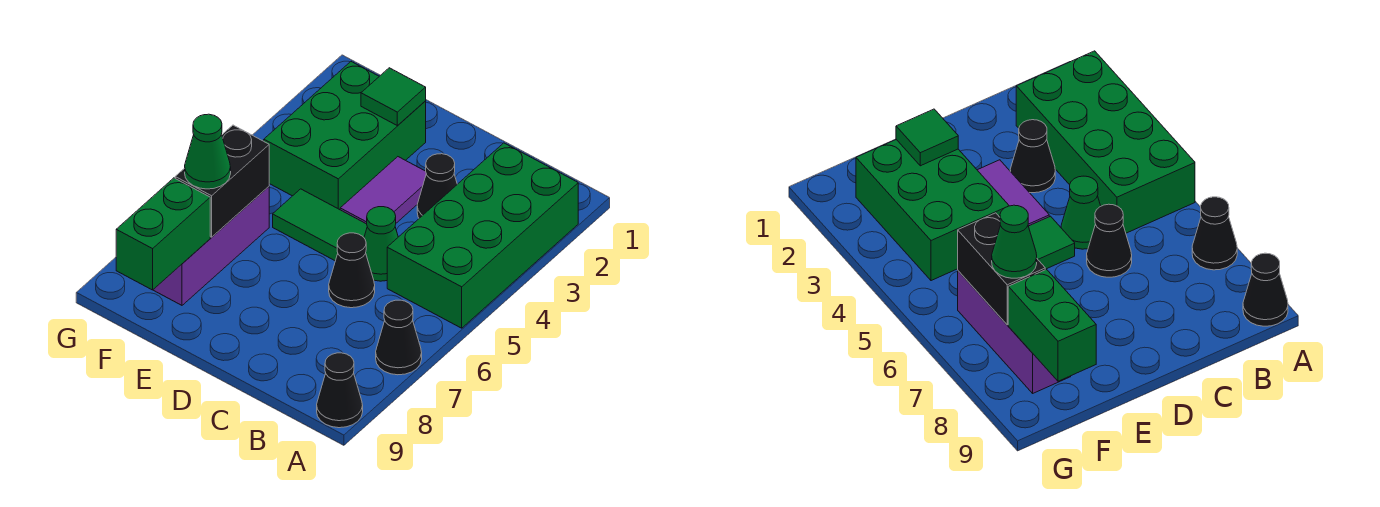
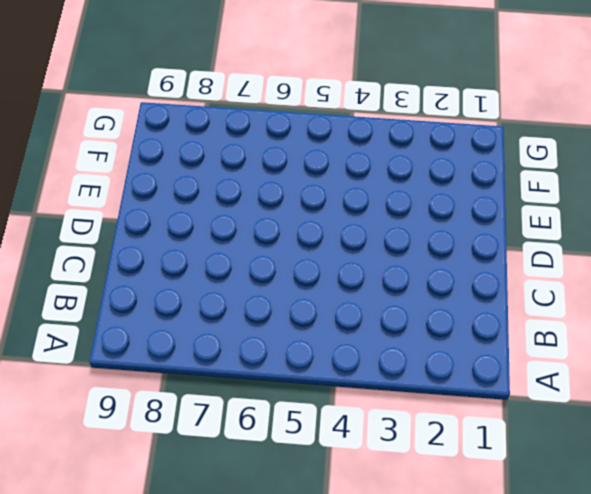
none -> green 2x4 brick [387,143,578,328]
none -> black 1x1 cone [376,300,422,375]
none -> black 1x1 cone [317,353,363,428]

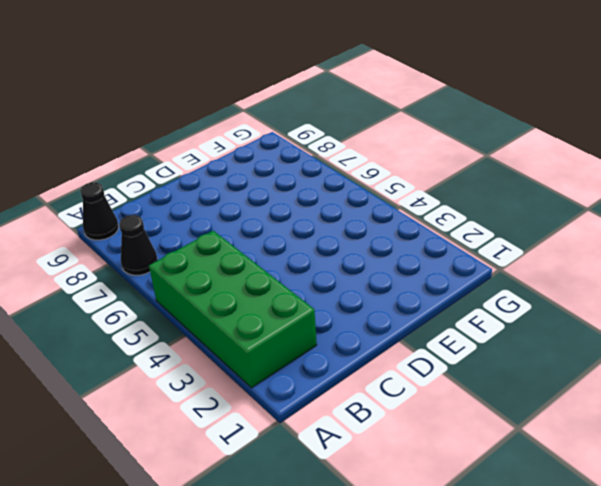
none -> black 1x1 cone [417,154,457,218]
none -> green 1x1 cone [364,207,398,281]
none -> black 1x1 cone [329,233,375,308]

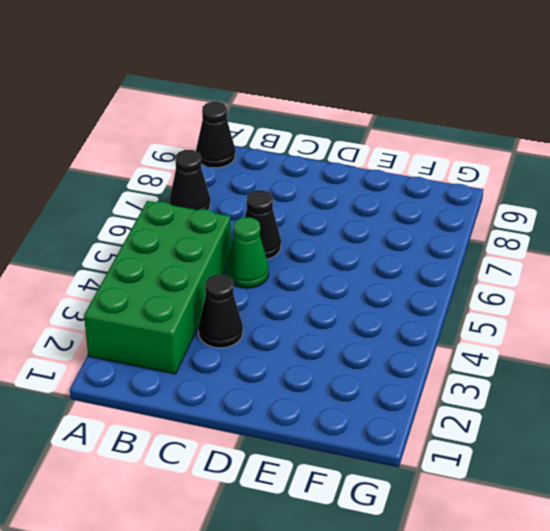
none -> purple 1x2 tile [340,157,426,224]
none -> green 1x2 tile [273,189,367,261]
none -> green 2x3 brick [264,62,426,210]

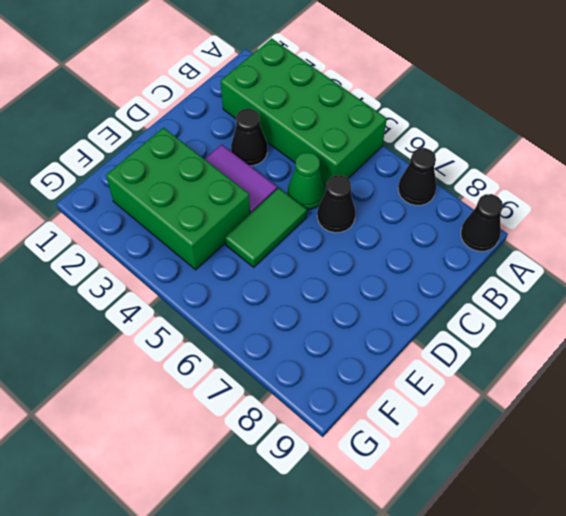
none -> purple 1x3 brick [153,187,269,305]
none -> green 1x1 tile [361,68,426,125]
none -> black 1x2 brick [175,125,269,237]

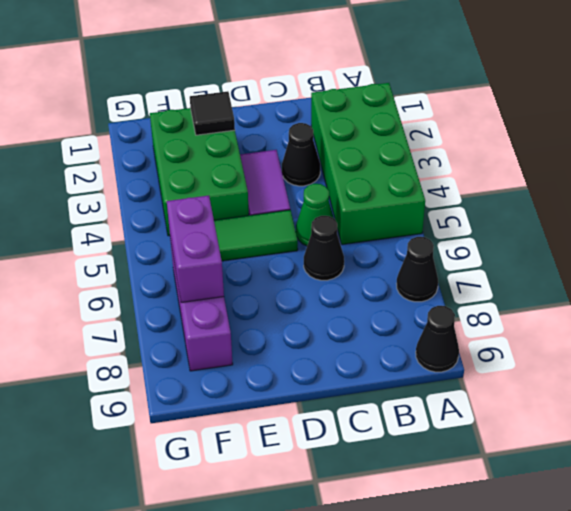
black 1x1 tile [190,91,235,135] -> green 1x1 tile [361,68,426,125]
purple 1x2 brick [167,196,224,302] -> black 1x2 brick [175,125,269,237]
none -> green 1x2 brick [116,178,210,290]
none -> green 1x1 cone [185,114,231,189]

